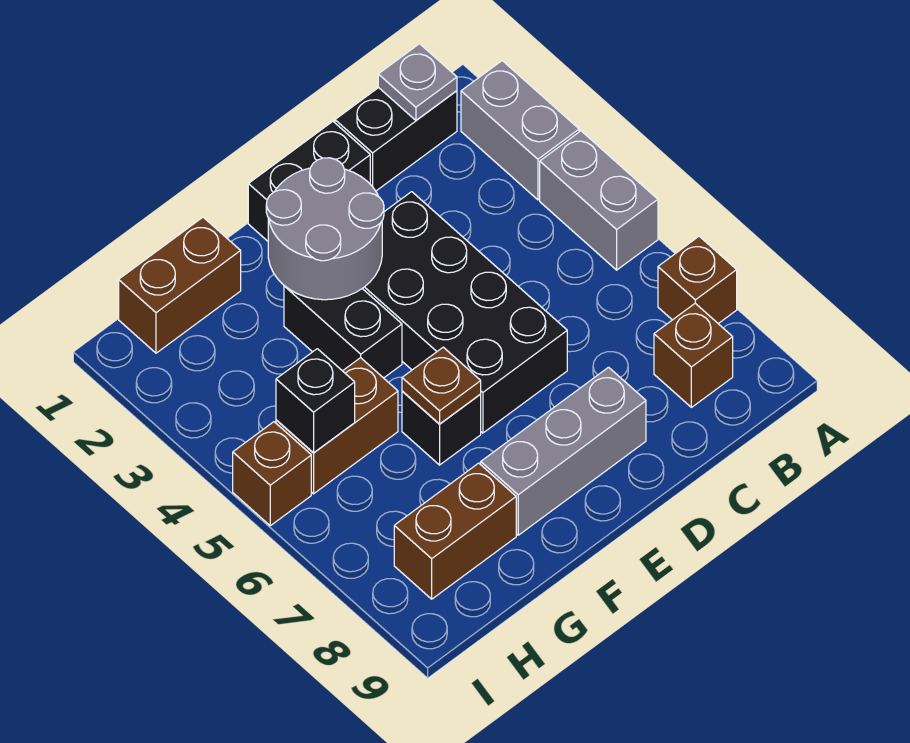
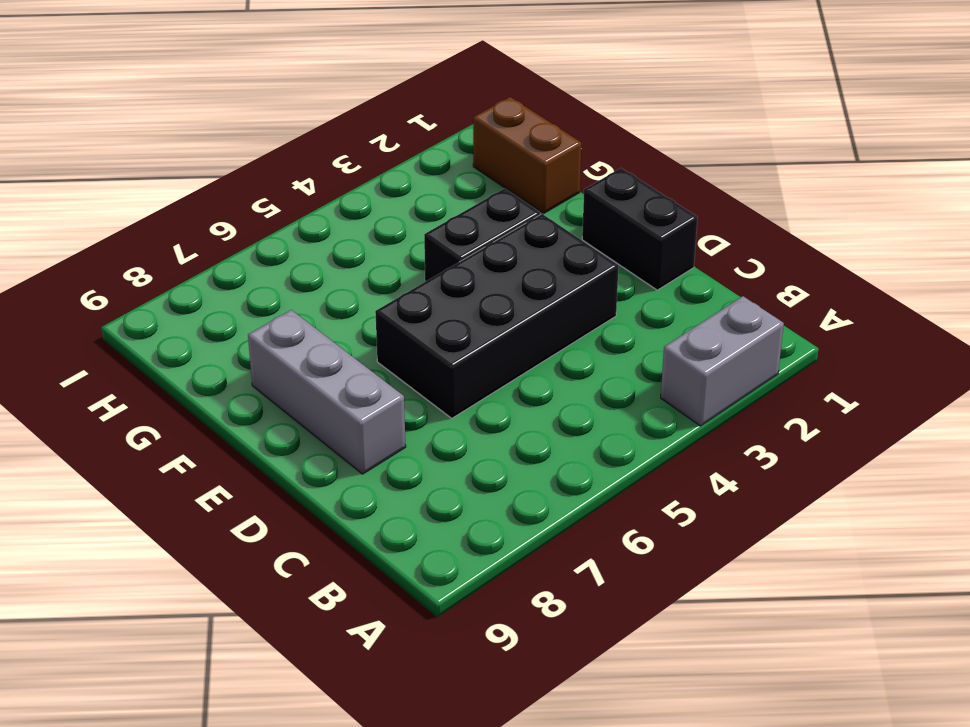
none -> grey 1x2 brick [540,131,658,270]
none -> brown 1x1 brick [658,236,737,324]
none -> black 1x2 brick [335,88,457,191]

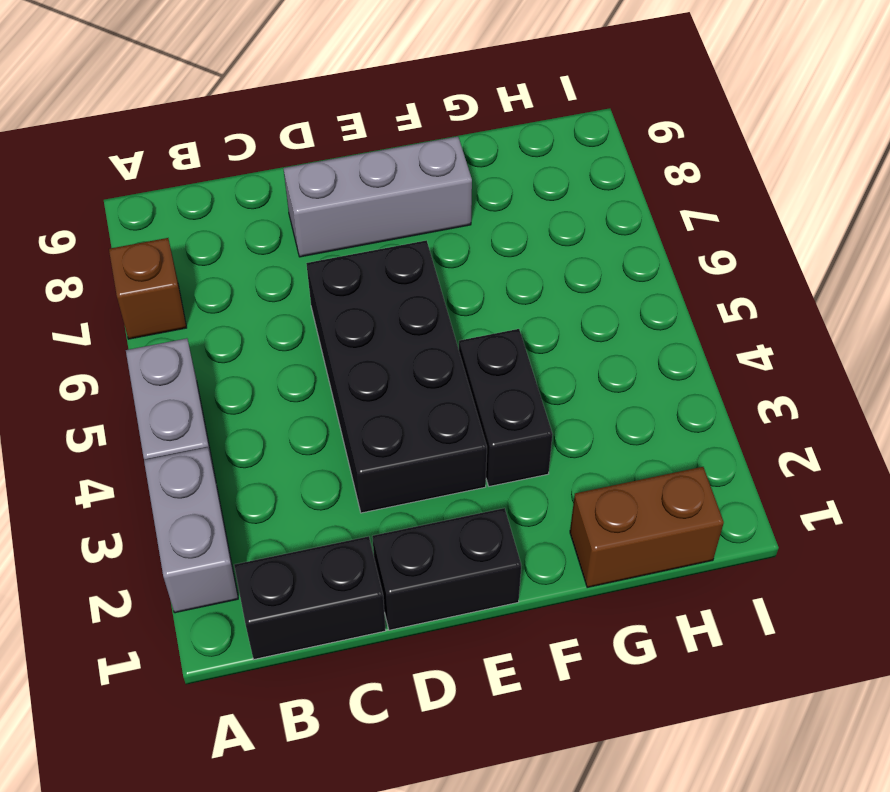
none -> brown 1x1 brick [654,303,733,407]
none -> black 1x1 brick [402,391,481,465]
none -> brown 1x2 brick [276,358,398,494]

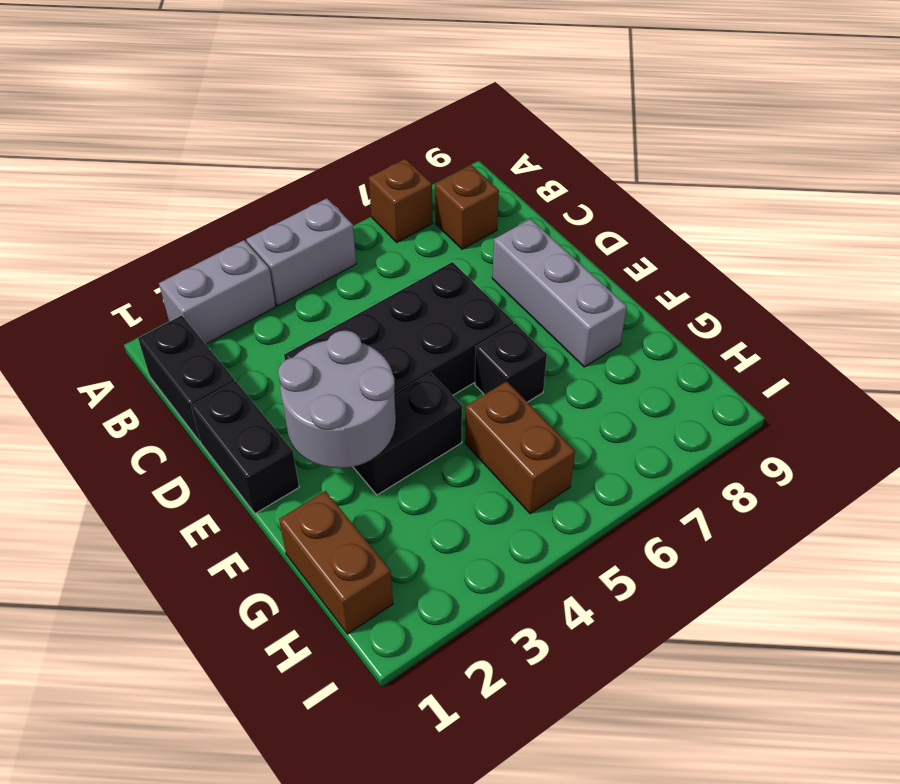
none -> brown 1x2 brick [394,463,516,599]
none -> brown 1x1 brick [233,422,311,526]
none -> grey 1x1 plate [378,44,457,120]

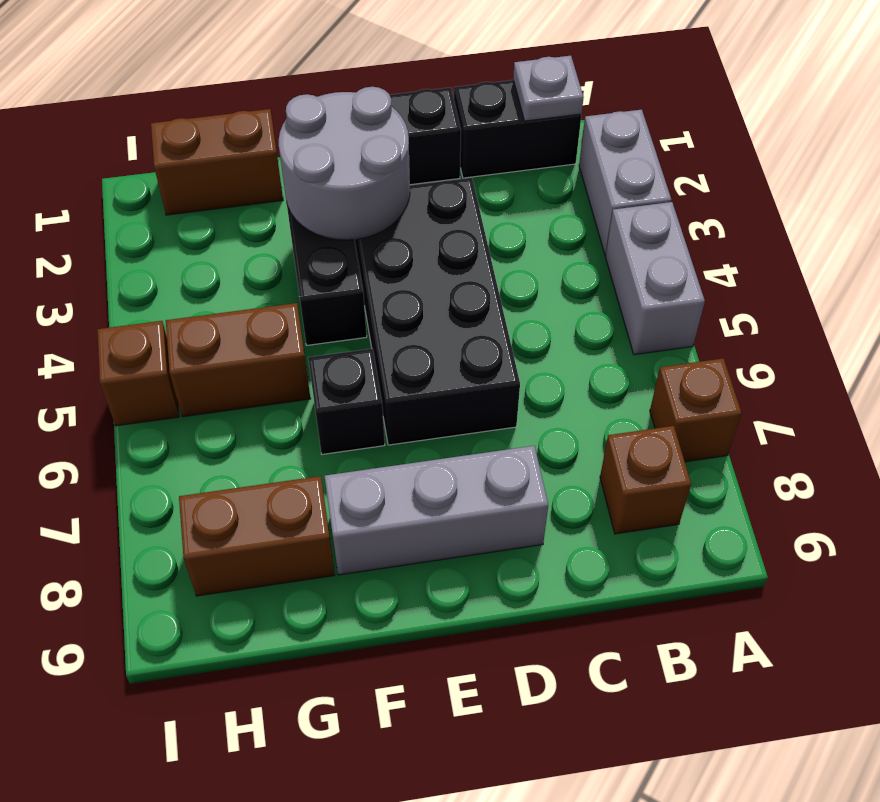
none -> brown 1x1 plate [402,347,481,424]
none -> black 1x1 brick [276,349,355,453]

